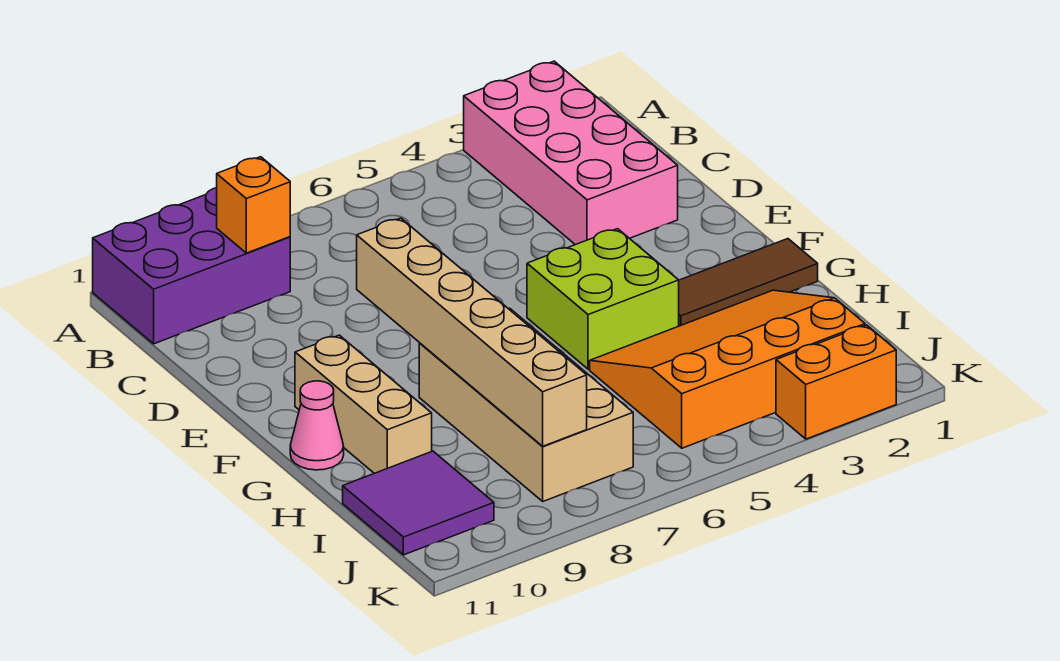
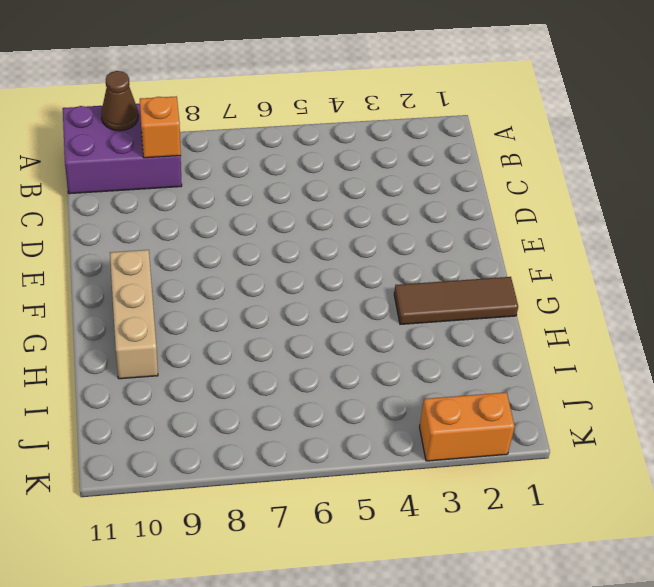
brown 1x1 cone [101,71,138,131] -> none
none -> pink 2x4 brick [464,61,678,245]
none -> lime 2x2 brick [527,229,679,369]
none -> tan 2x4 brick [419,308,633,501]

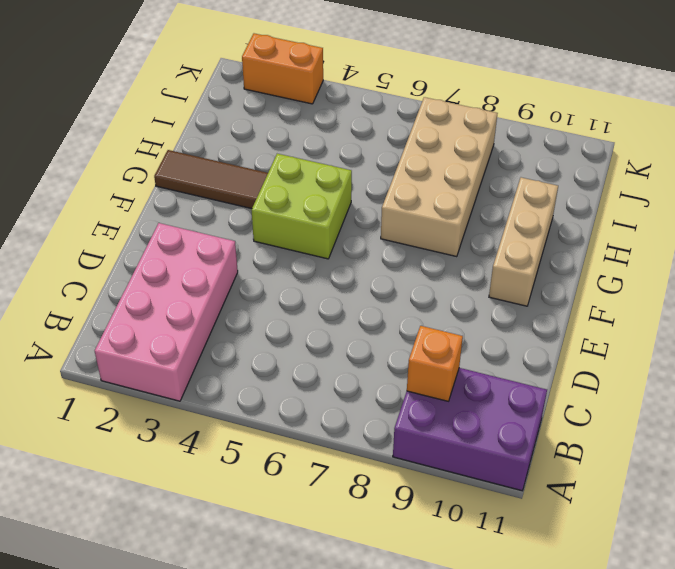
none -> pink 1x1 cone [290,381,344,470]
none -> orange 3x4 slope [590,290,865,448]
none -> purple 2x2 tile [343,451,494,555]

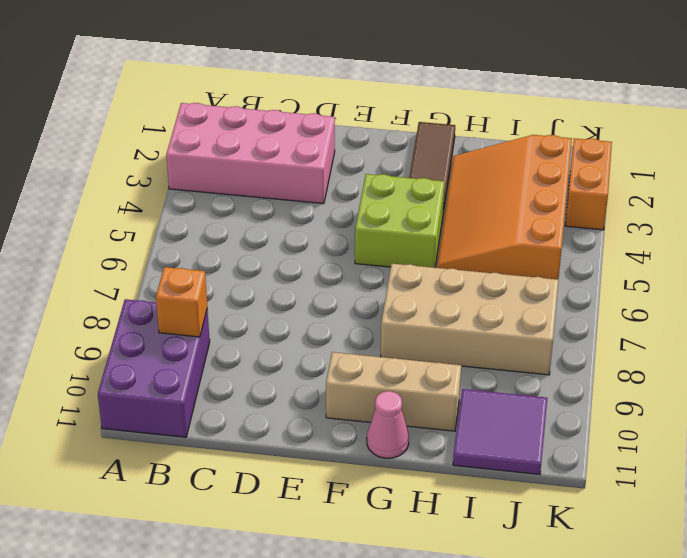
none -> tan 1x6 brick [357,218,587,446]

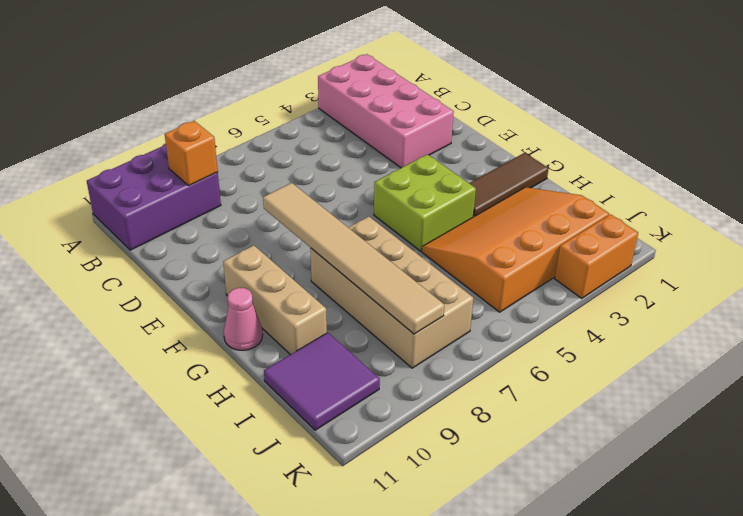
tan 1x6 tile [263,183,444,334] -> tan 1x6 brick [357,218,587,446]

